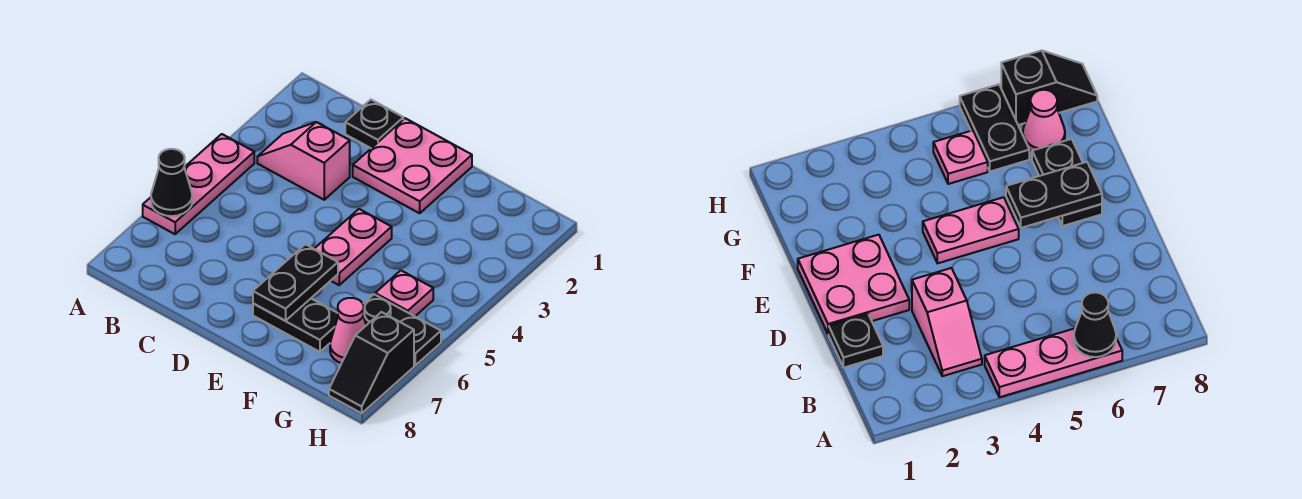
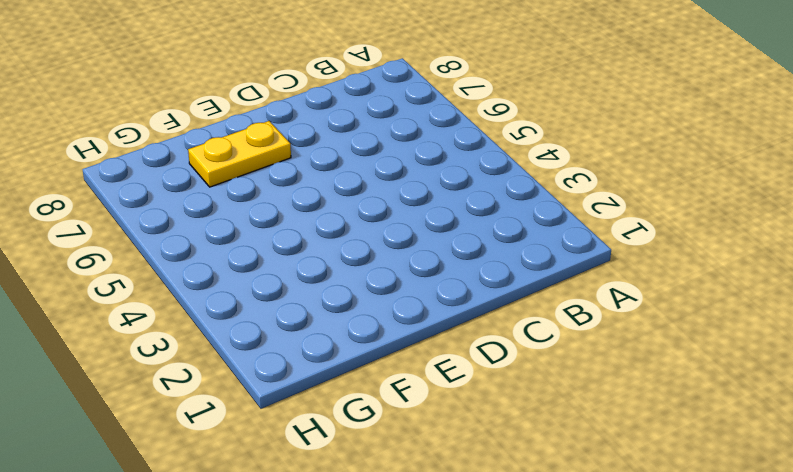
yellow 1x2 plate [188,121,291,187] -> black 1x2 plate [253,299,338,352]
none -> pink 1x3 plate [143,134,254,234]
none -> pink 1x2 slope [257,122,350,200]
none -> black 1x1 plate [345,100,403,148]

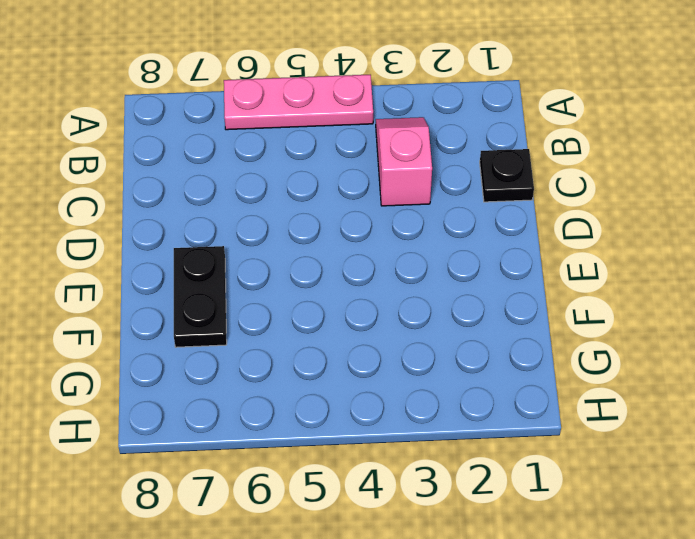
none -> pink 2x2 plate [353,118,472,213]
none -> pink 1x2 plate [314,209,392,285]
none -> pink 1x1 plate [375,270,433,316]

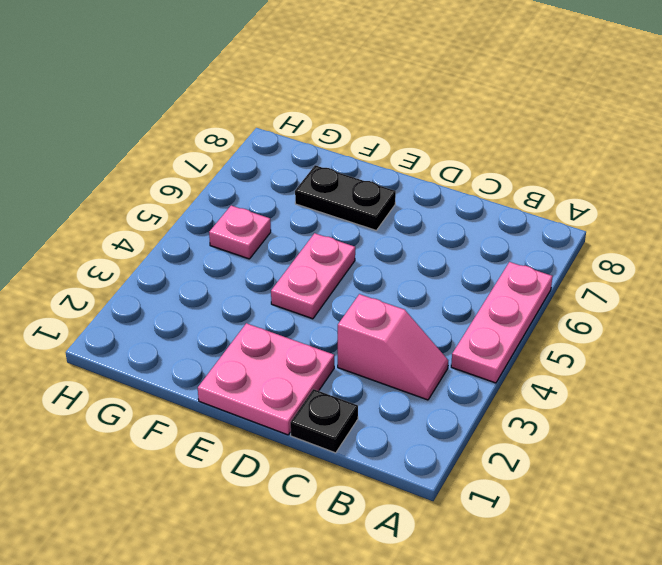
none -> black 1x2 plate [363,294,441,365]
none -> pink 1x1 cone [330,298,366,363]
none -> black 1x2 slope [329,312,414,413]

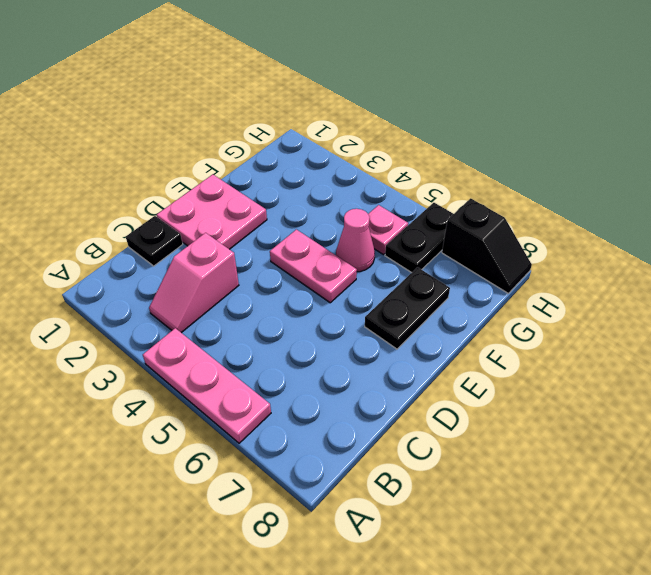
pink 1x1 cone [336,209,375,272] -> pink 1x1 cone moved to [330,298,366,363]
none -> black 1x1 cone [151,149,192,216]
none -> black 1x2 plate [253,244,338,321]

